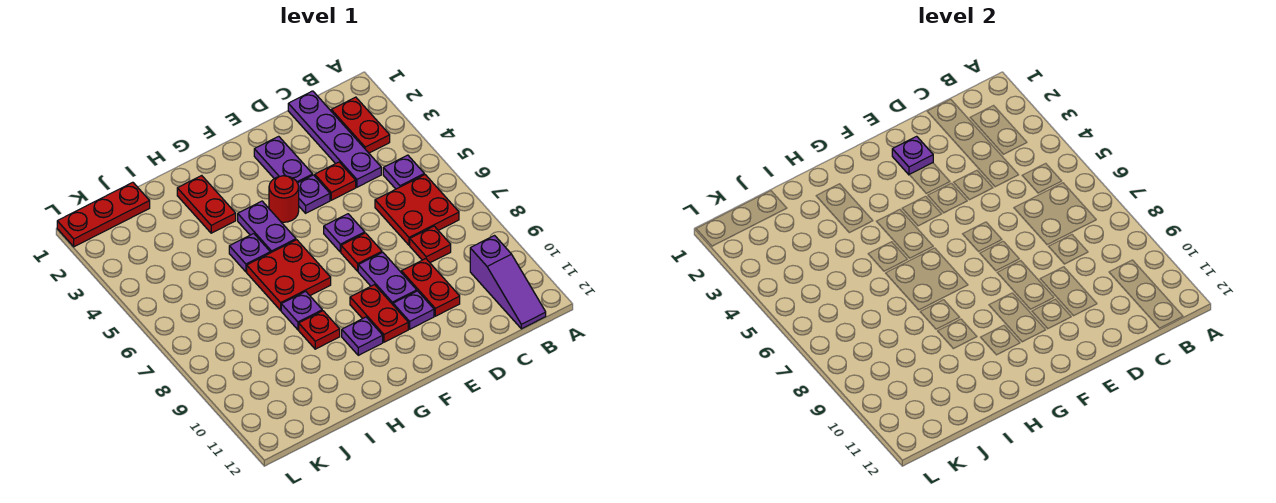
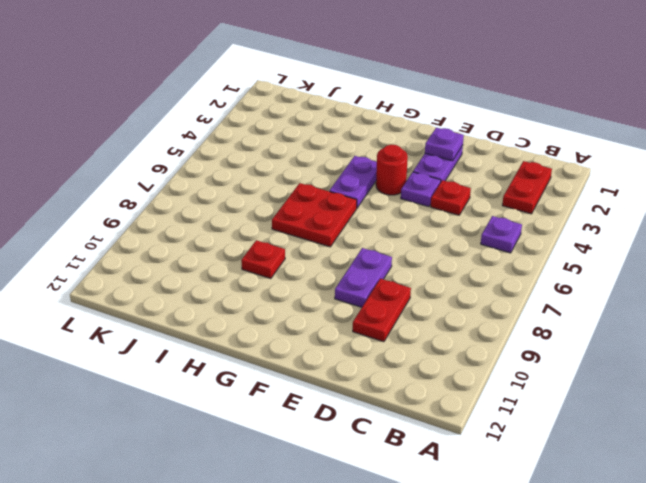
none -> red 2x2 plate [375,175,459,245]
none -> purple 1x3 slope [470,236,546,329]
none -> purple 1x4 plate [288,91,381,187]

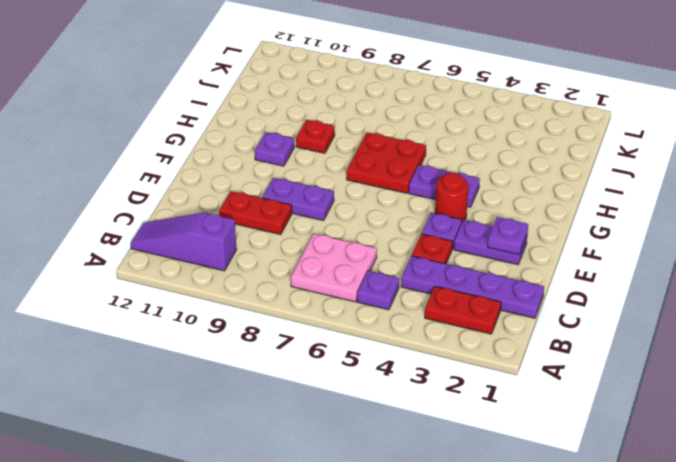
pink 2x2 plate [291,234,377,302] -> red 2x2 plate [375,175,459,245]
none -> red 1x1 plate [410,226,451,263]
none -> purple 1x1 plate [324,214,365,252]
none -> red 1x1 plate [341,233,382,271]

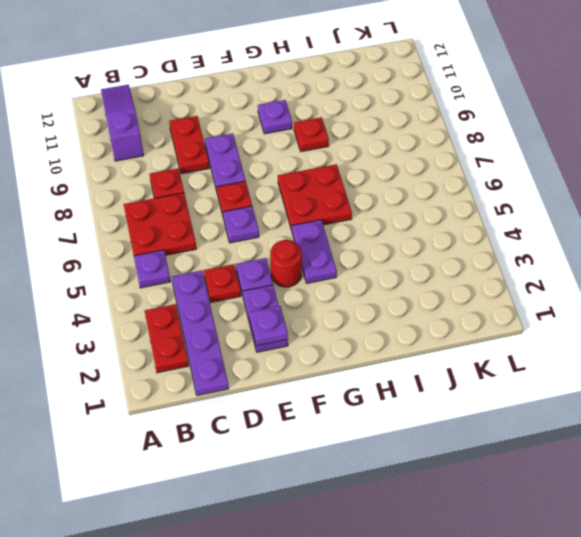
none -> purple 1x1 plate [393,291,434,329]
none -> red 1x2 plate [350,285,408,342]
none -> red 1x2 plate [177,176,236,233]

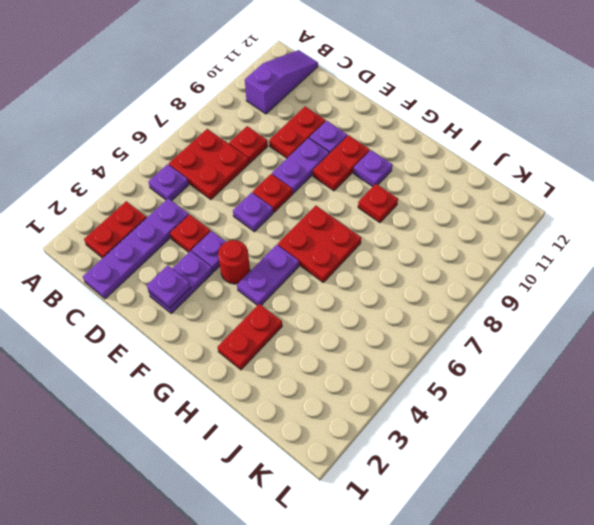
none -> purple 1x1 plate [229,234,270,272]
none -> purple 1x1 plate [281,291,322,330]
none -> red 1x3 plate [57,182,150,247]

